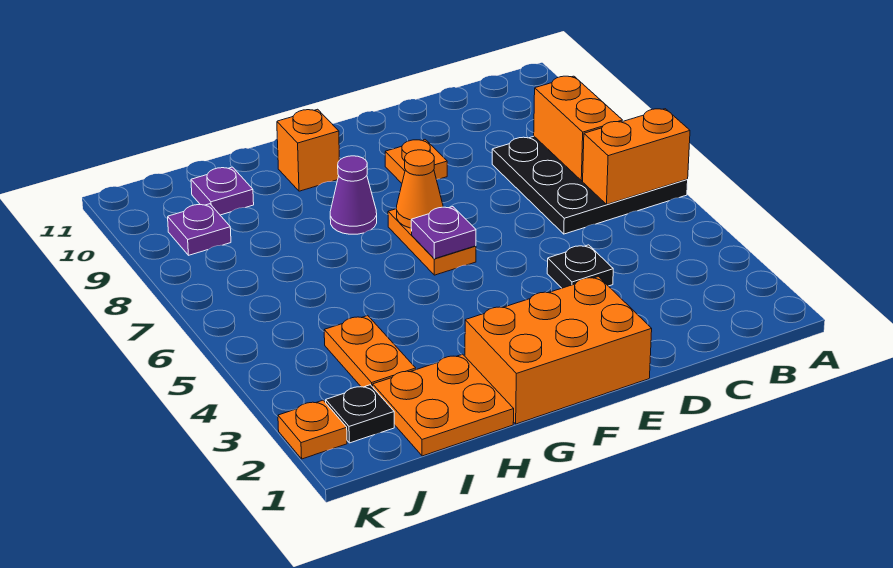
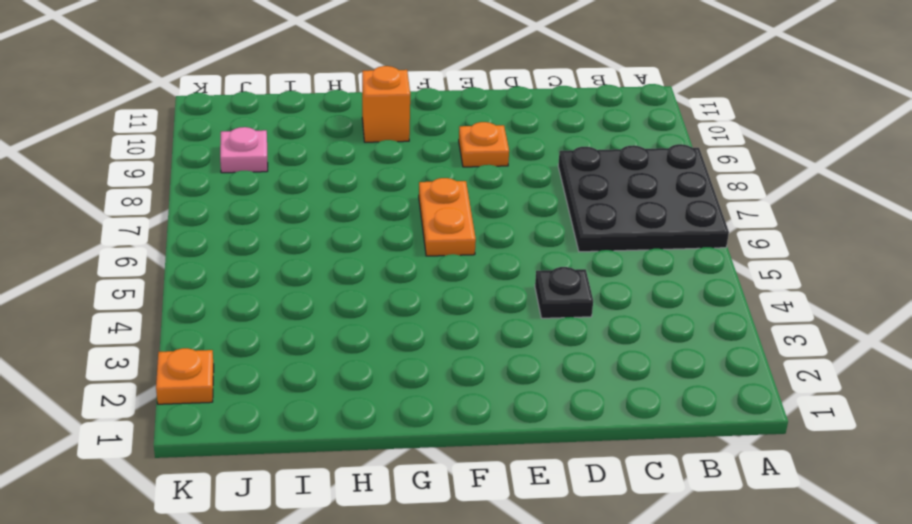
pink 1x1 plate [220,127,268,173] -> purple 1x1 plate [168,204,231,255]
none -> orange 2x3 brick [465,277,652,424]
none -> purple 1x1 cone [330,156,377,234]
none -> orange 2x2 plate [373,354,514,456]

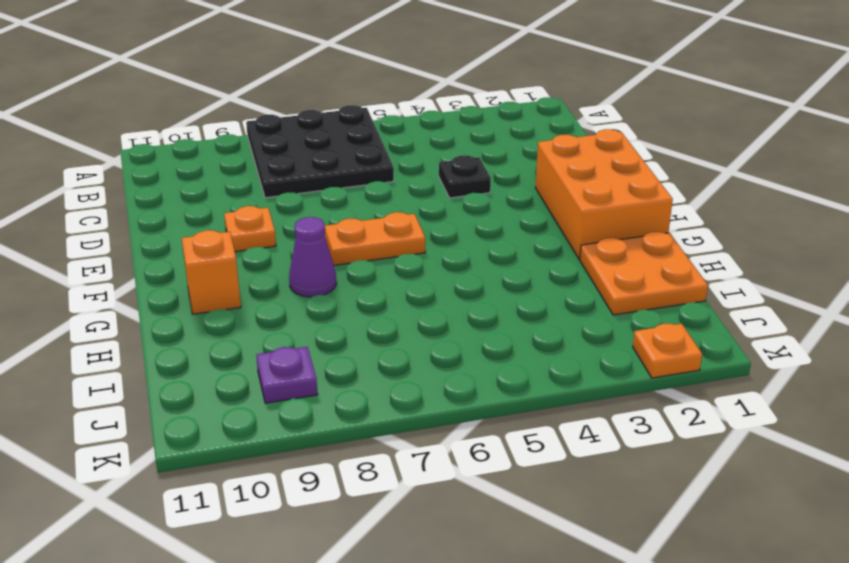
none -> orange 1x2 plate [324,316,416,387]
none -> purple 1x1 plate [191,167,254,215]
none -> black 1x1 plate [326,385,394,443]

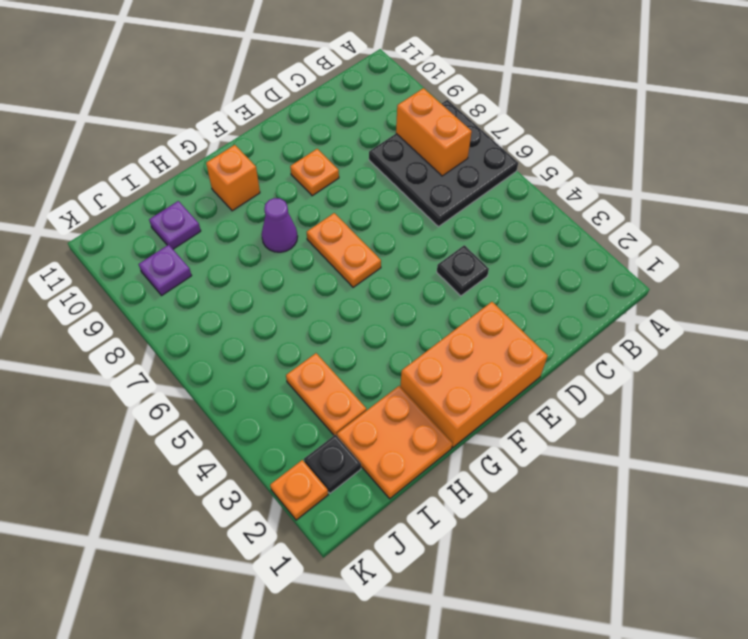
none -> orange 1x2 brick [583,109,690,204]
none -> purple 1x1 plate [411,207,476,259]
none -> orange 1x1 cone [396,150,443,228]

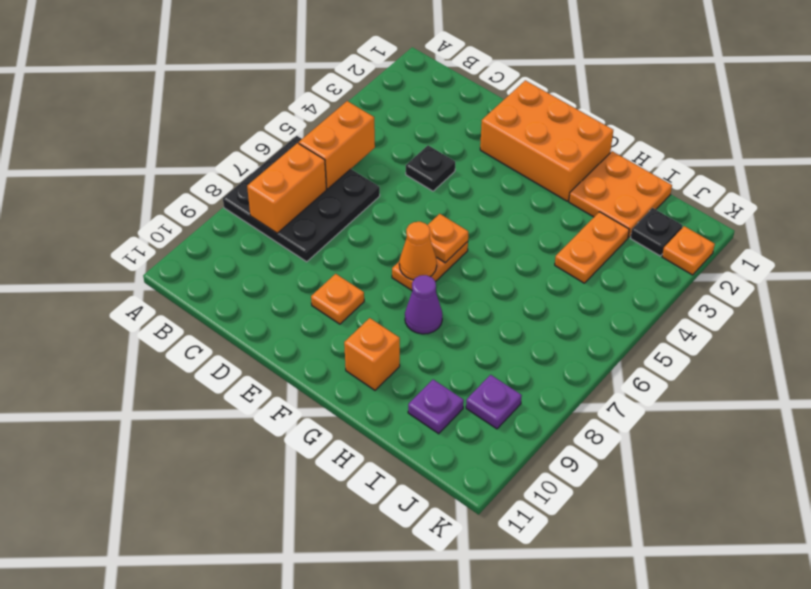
orange 1x2 brick [299,101,375,189] -> orange 1x2 brick turned to [583,109,690,204]
orange 1x1 plate [428,214,468,263] -> purple 1x1 plate [411,207,476,259]

